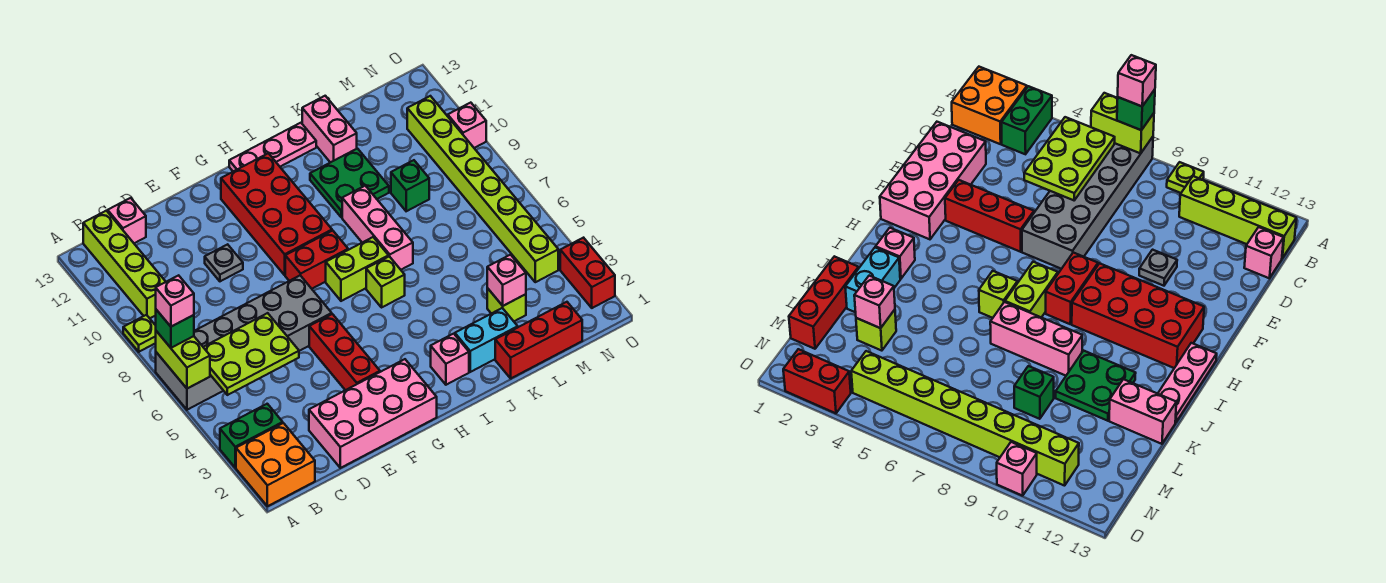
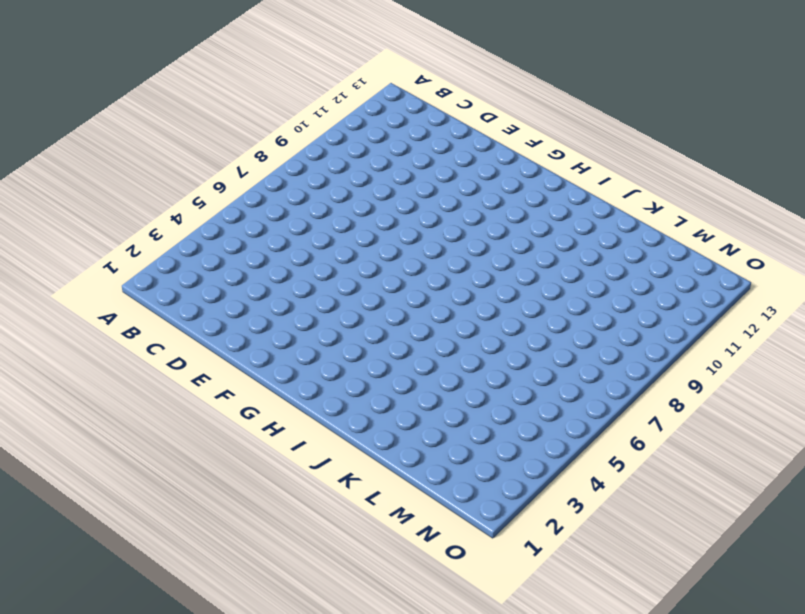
none -> orange 2x2 brick [236,423,315,506]
none -> green 1x2 brick [220,404,283,468]
none -> grey 2x6 brick [156,275,332,410]
none -> lime 1x1 plate [123,315,156,352]

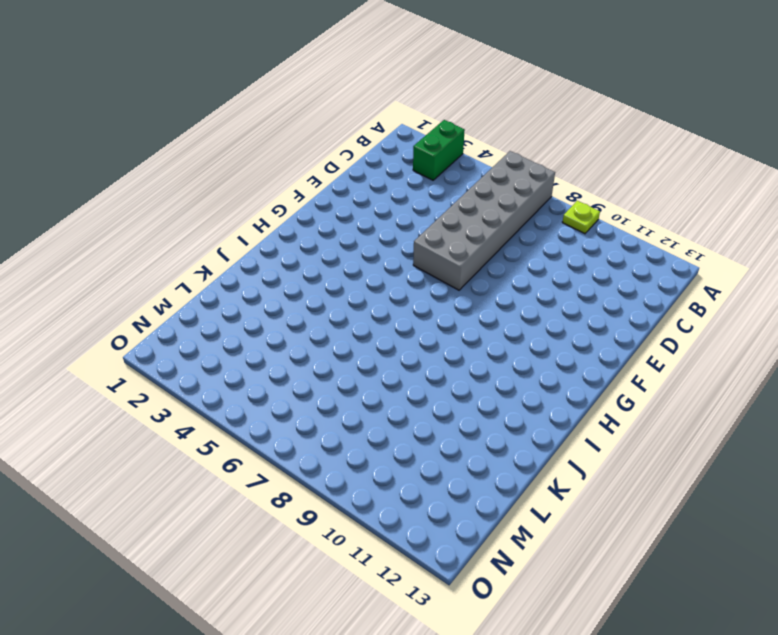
none -> orange 2x2 brick [236,423,315,506]
none -> lime 1x4 brick [83,211,166,318]
none -> pink 1x1 brick [108,198,146,243]
none -> pink 2x4 brick [309,359,437,468]

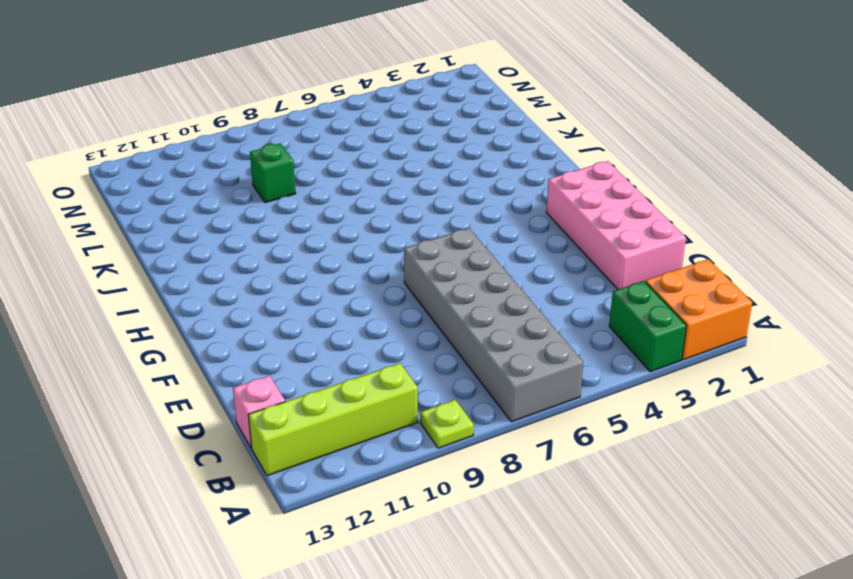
none -> grey 1x1 plate [205,244,243,281]
none -> red 1x3 brick [309,314,380,390]
none -> red 1x2 brick [285,231,348,289]
none -> red 2x4 brick [221,153,332,275]

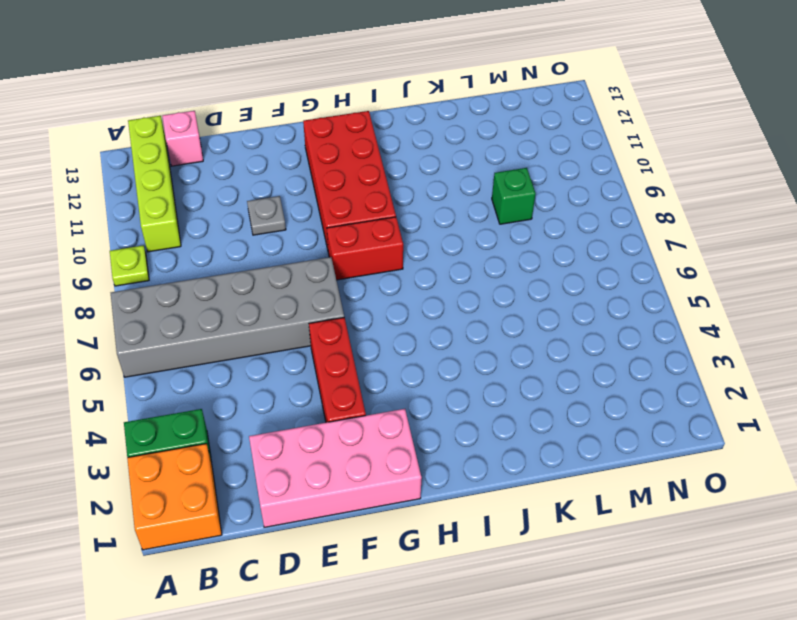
none -> lime 1x2 brick [326,237,389,301]
none -> pink 1x3 plate [229,123,316,172]
none -> pink 1x1 brick [431,334,469,385]
none -> lime 1x1 brick [366,256,405,307]

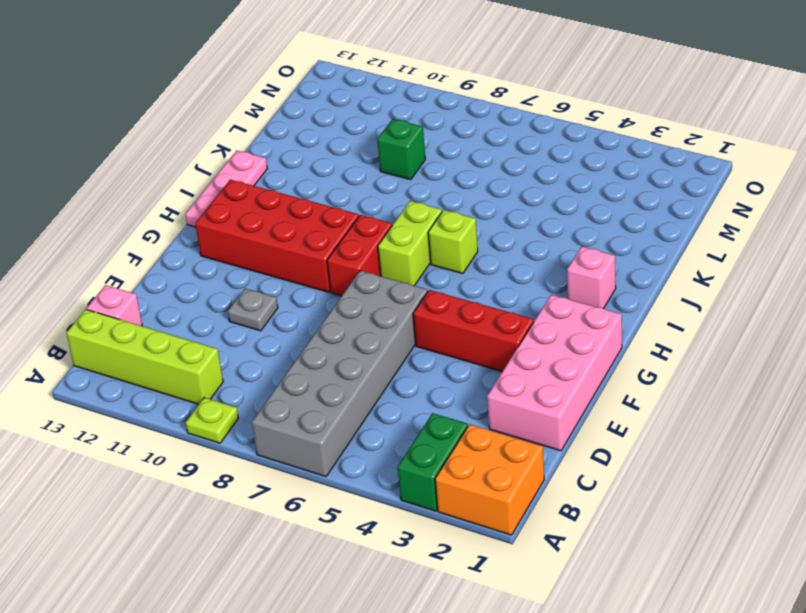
none -> cyan 1x2 brick [455,308,518,372]
none -> pink 1x3 brick [342,186,413,270]
none -> green 2x2 plate [310,148,389,218]
none -> red 1x3 brick [495,302,582,378]

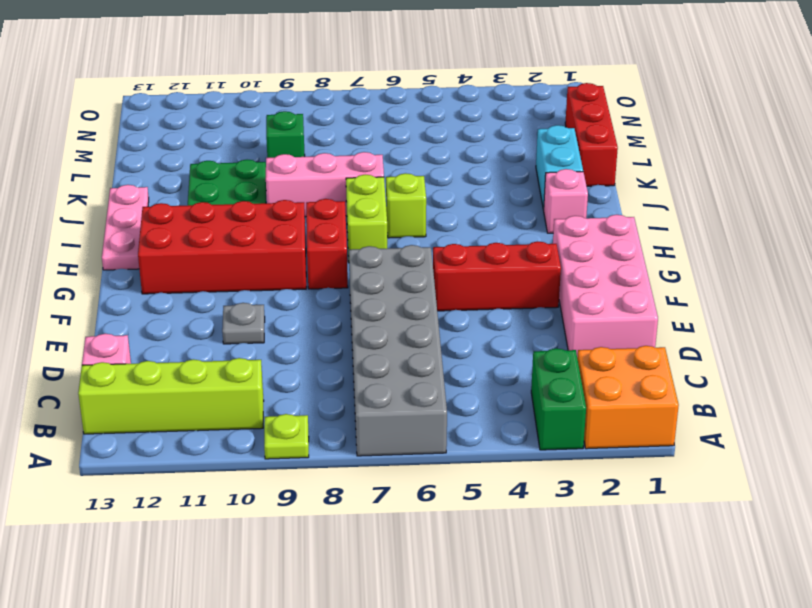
none -> pink 1x2 brick [302,96,357,163]
none -> lime 1x1 brick [487,288,526,321]
none -> lime 1x8 brick [407,96,558,282]
none -> red 1x2 brick [560,238,615,308]

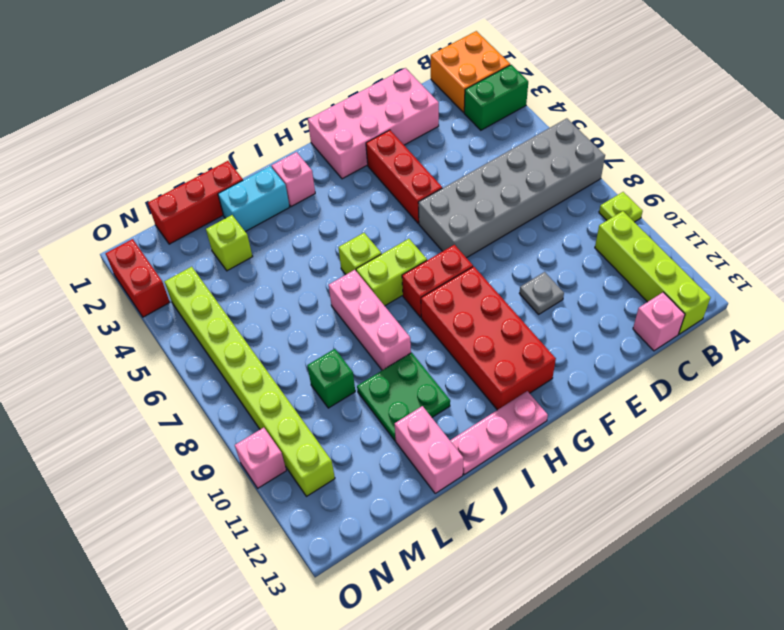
none -> lime 1x2 brick [156,331,210,388]
none -> lime 2x3 plate [203,313,299,395]
none -> pink 1x1 brick [487,255,526,306]
none -> green 1x1 brick [156,310,194,348]

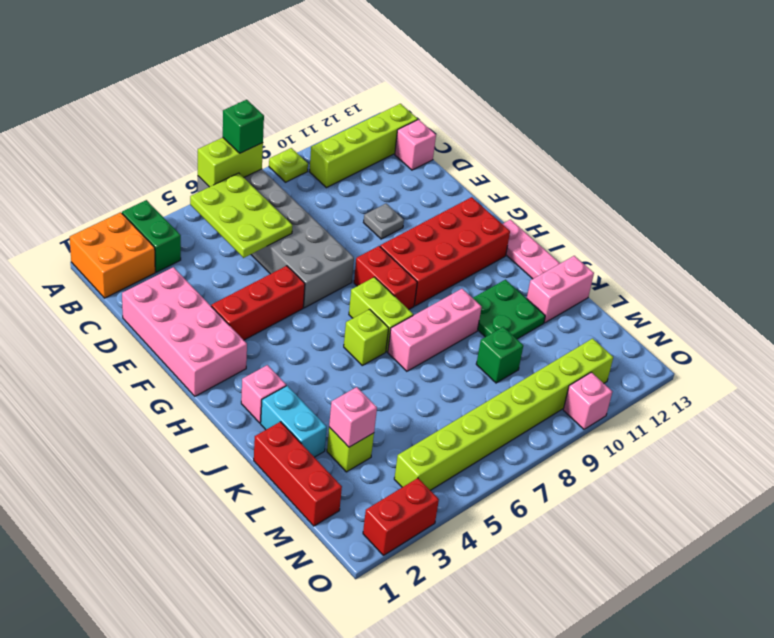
none -> pink 1x1 brick [156,275,194,327]

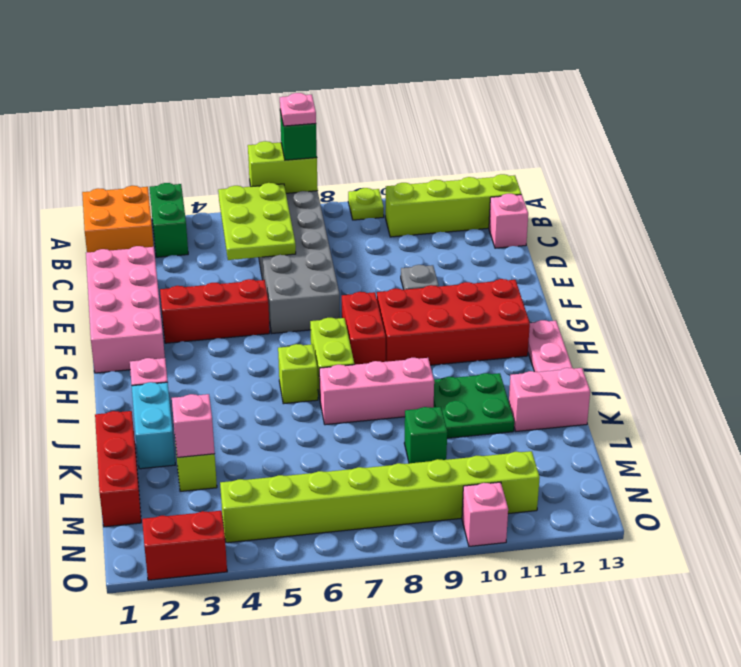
pink 1x1 plate [280,93,316,126] -> pink 1x1 brick [156,275,194,327]

